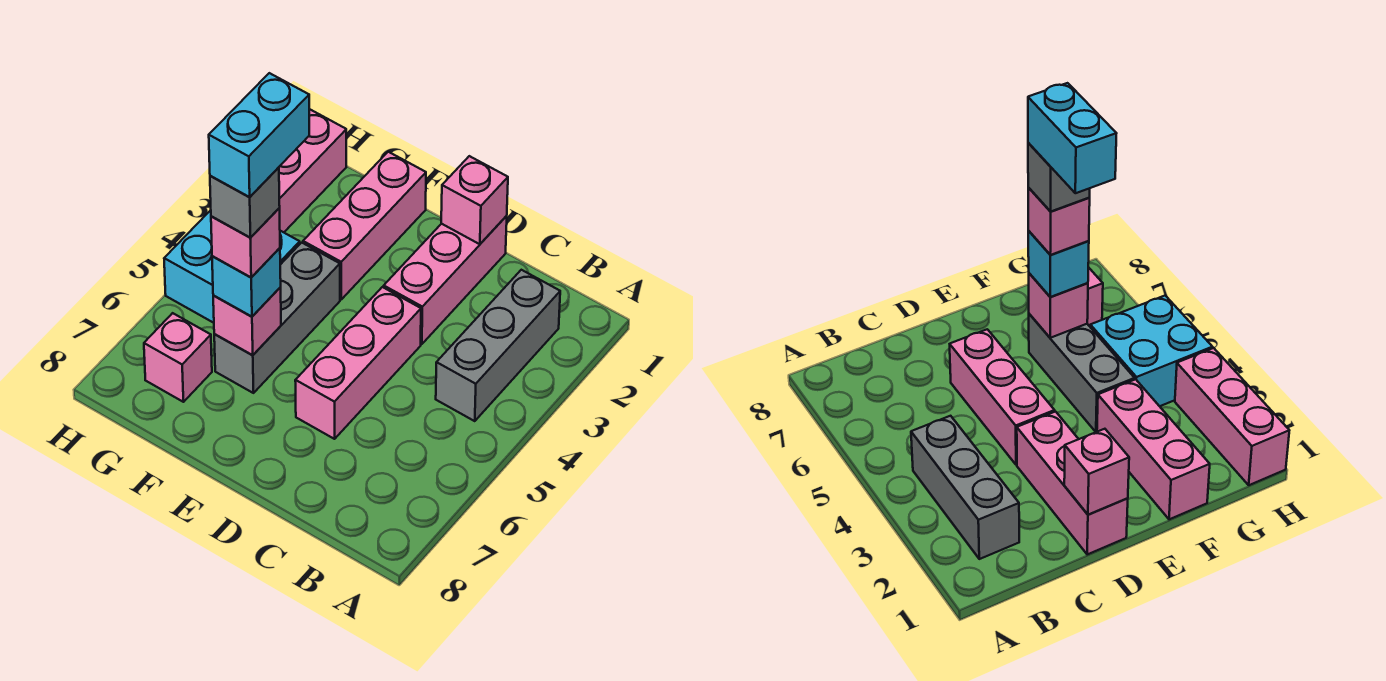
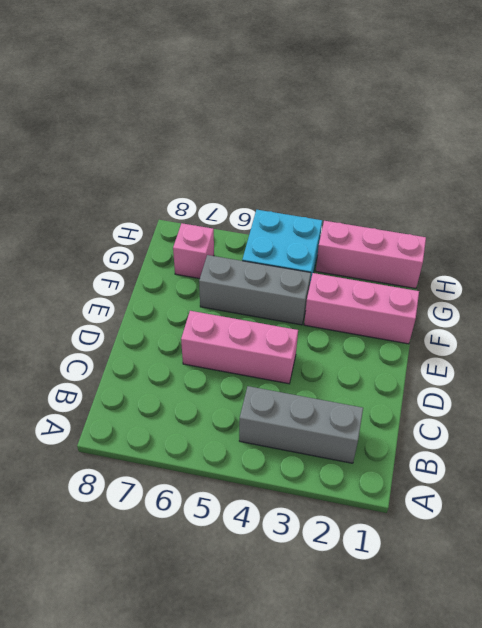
none -> pink 1x3 brick [384,216,507,344]
none -> pink 1x1 brick [441,156,508,244]
none -> pink 1x1 brick [213,287,281,355]

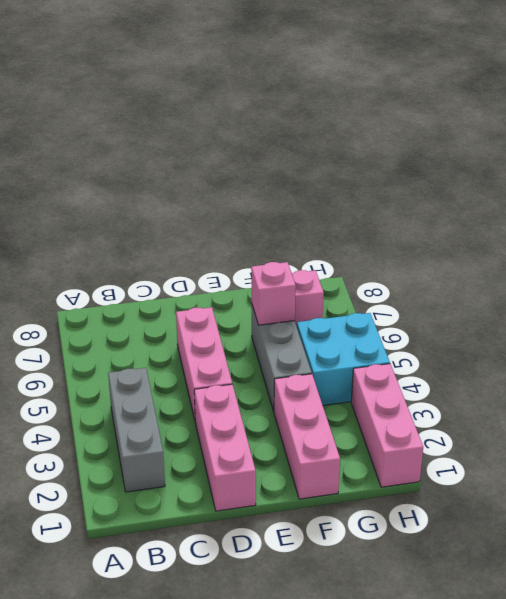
none -> pink 1x1 brick [441,156,508,244]
none -> cyan 1x1 brick [212,248,281,317]
none -> pink 1x1 brick [211,208,280,277]

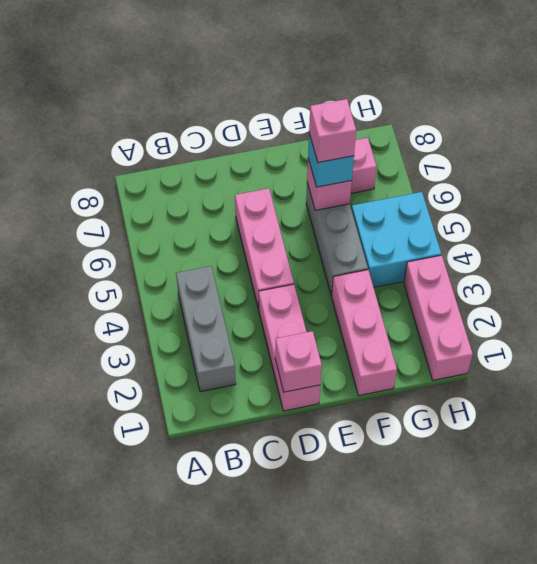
none -> grey 1x1 brick [210,167,280,237]
none -> cyan 1x2 brick [209,73,309,197]

